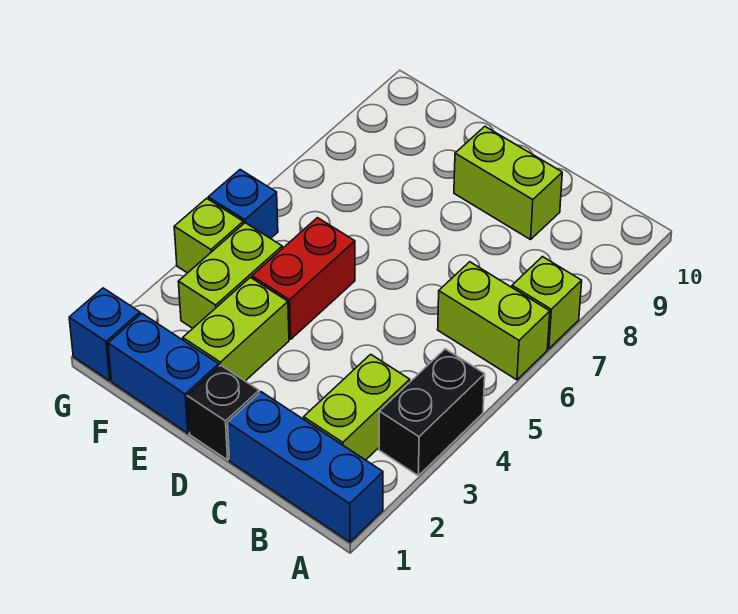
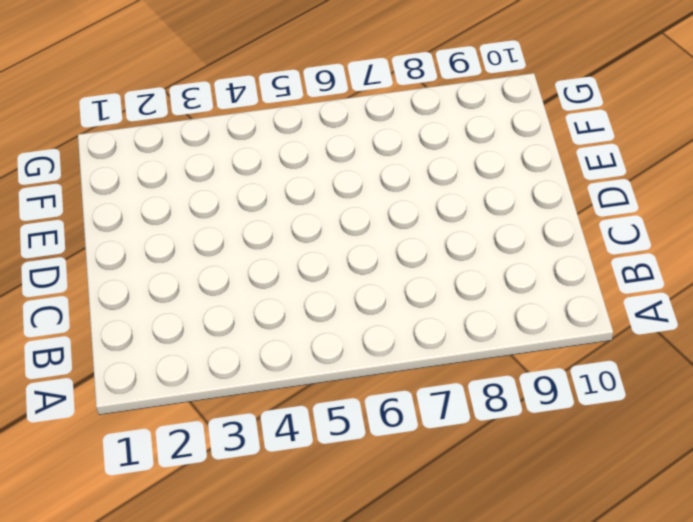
none -> blue 1x3 brick [228,392,383,542]
none -> black 1x2 brick [379,349,485,476]
none -> lime 1x2 brick [438,262,550,380]

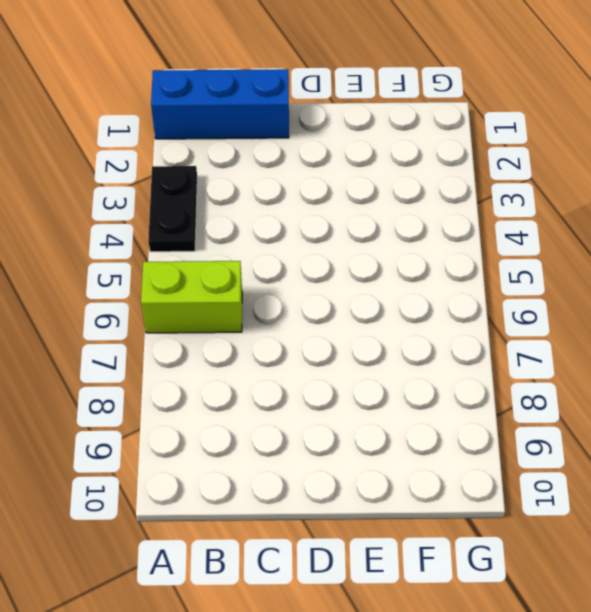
black 1x2 plate [148,166,197,252] -> black 1x2 brick [379,349,485,476]
none -> lime 1x1 brick [512,257,582,349]
none -> lime 1x2 brick [304,354,410,460]
none -> lime 1x2 brick [454,127,562,240]

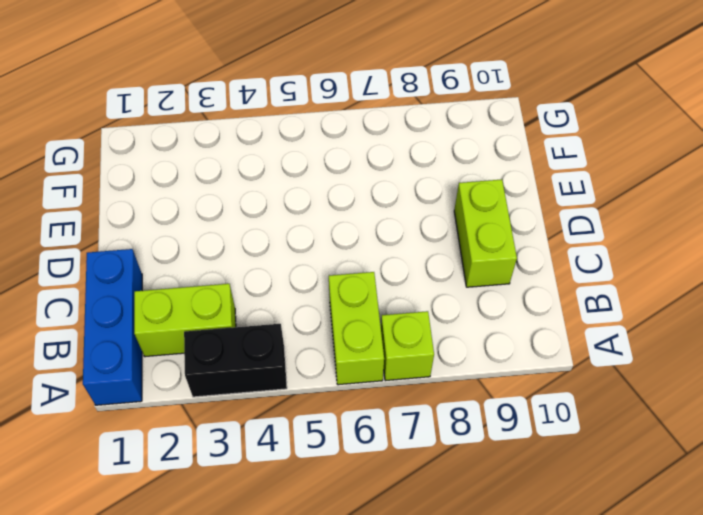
none -> black 1x1 brick [187,365,259,460]
none -> blue 1x2 brick [108,313,219,433]
none -> lime 1x2 brick [183,277,289,381]

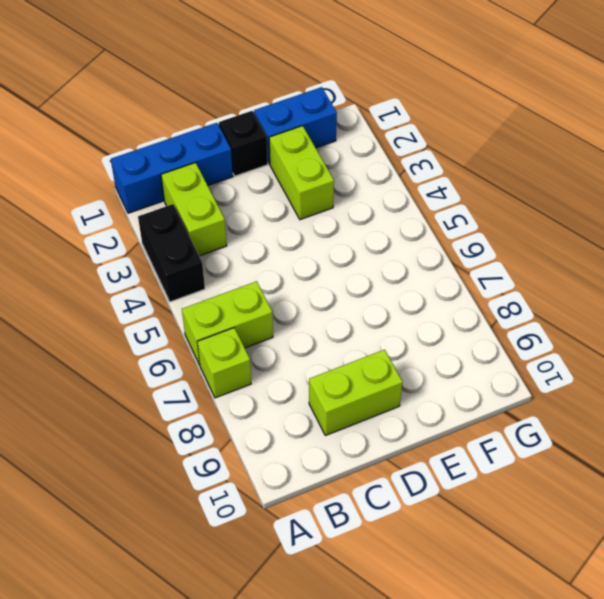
none -> red 1x2 brick [252,218,355,339]
none -> lime 1x2 brick [178,223,282,328]
none -> blue 1x1 brick [69,288,140,381]

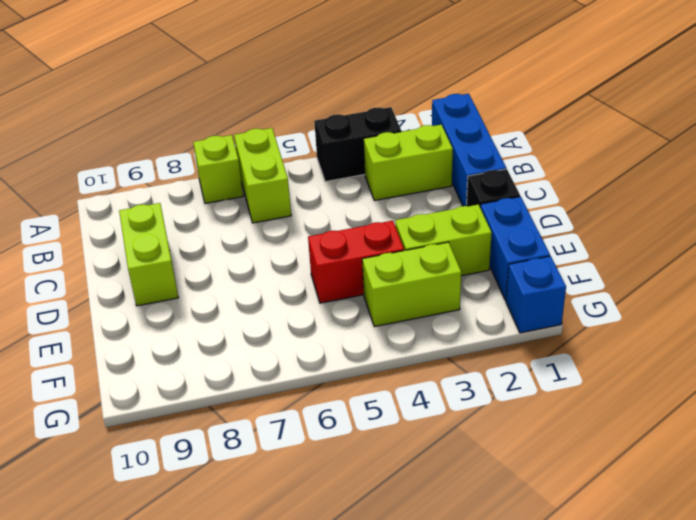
none -> lime 1x1 brick [174,198,243,273]
none -> blue 1x1 brick [208,170,278,239]

